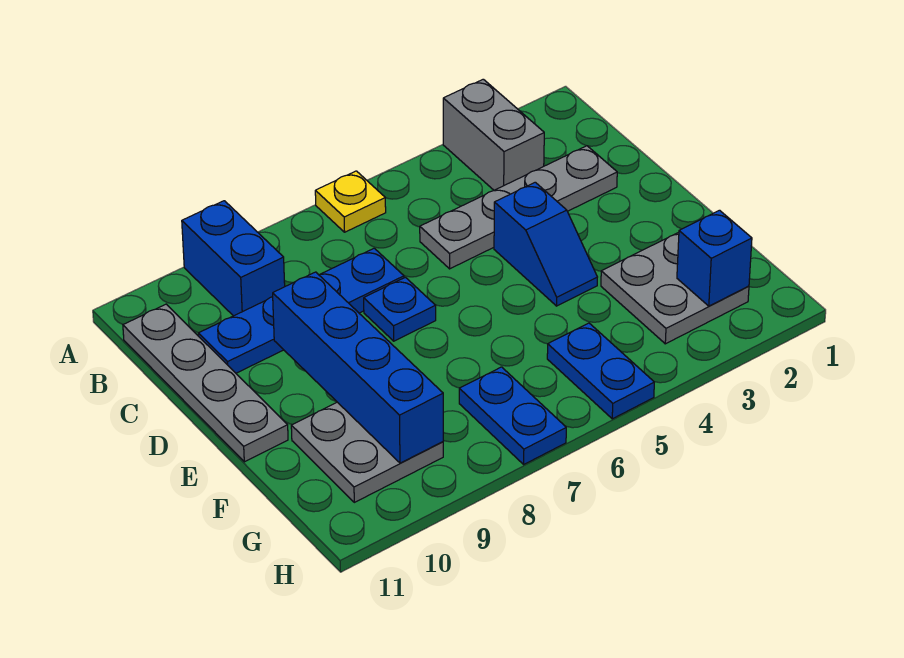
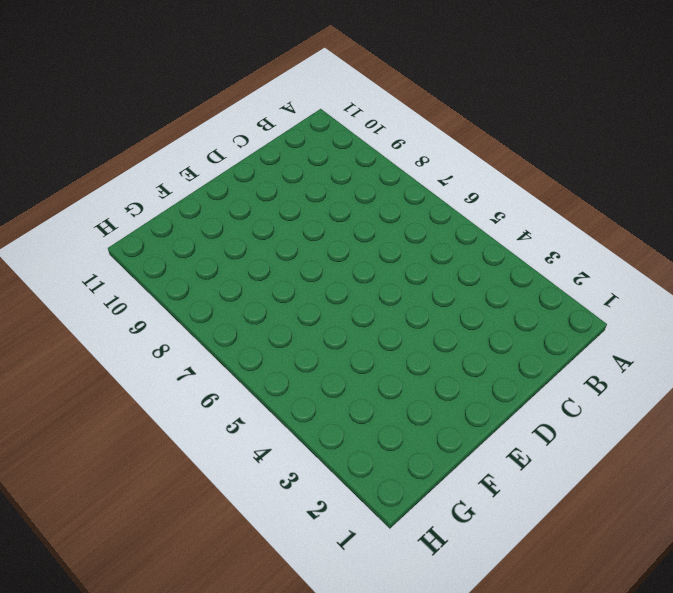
none -> grey 1x2 brick [443,79,544,190]
none -> yellow 1x1 plate [315,171,386,232]
none -> blue 1x2 brick [182,201,285,316]

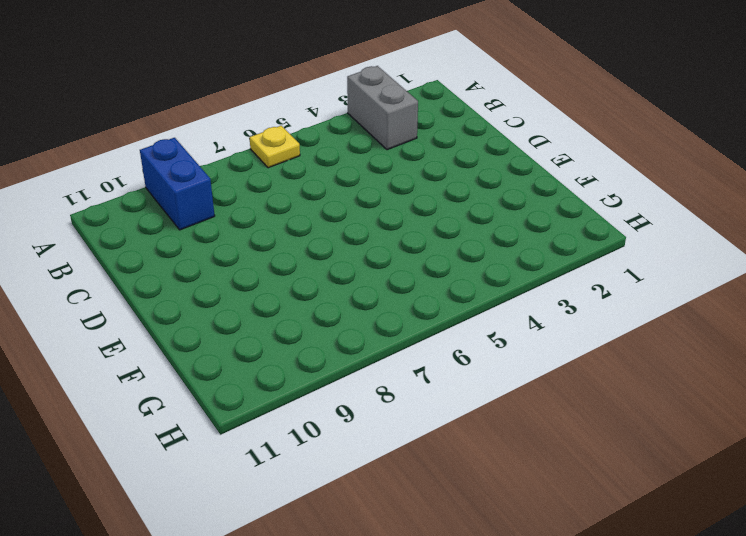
none -> grey 1x4 plate [123,304,288,462]
none -> grey 1x4 plate [420,146,617,269]
none -> blue 1x4 plate [198,248,404,373]

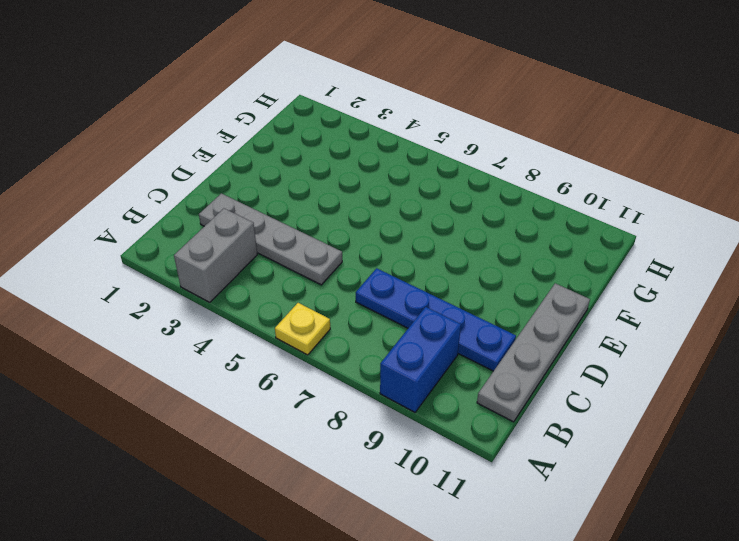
none -> blue 1x2 slope [494,182,597,306]
none -> blue 1x1 plate [364,277,436,341]
none -> grey 2x2 plate [601,232,749,344]

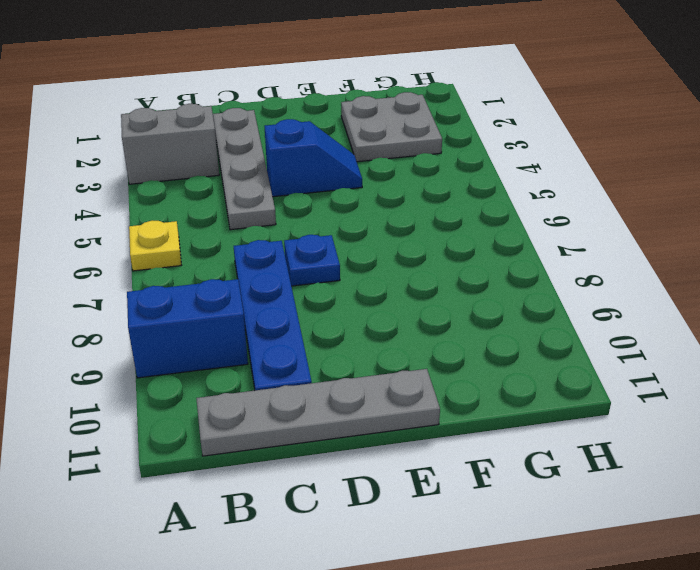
none -> grey 2x2 plate [291,402,443,502]
none -> blue 1x2 plate [547,323,654,419]
none -> blue 1x2 plate [459,367,566,464]

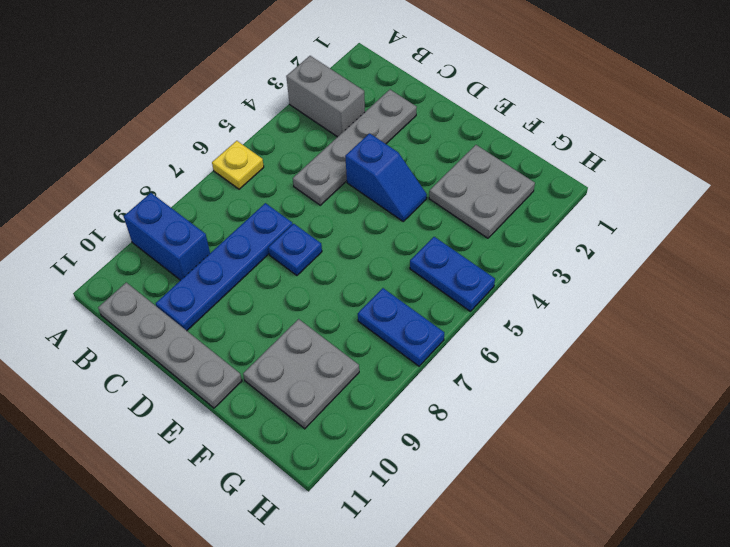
none -> blue 1x4 brick [273,272,443,463]
none -> blue 1x1 brick [677,210,752,306]

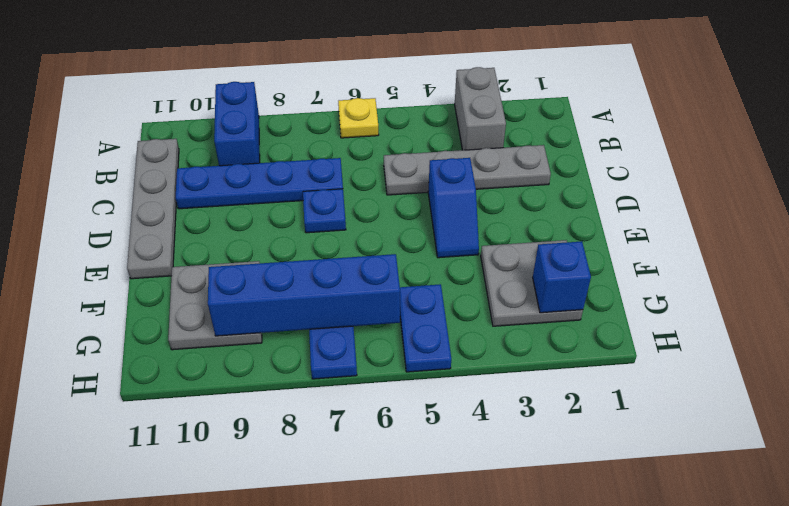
blue 1x4 brick [208,254,400,336] -> blue 1x4 brick turned to [273,272,443,463]

